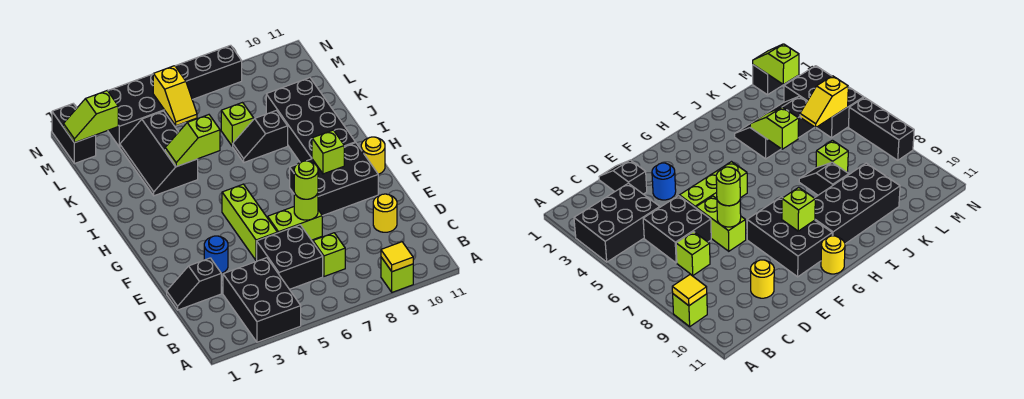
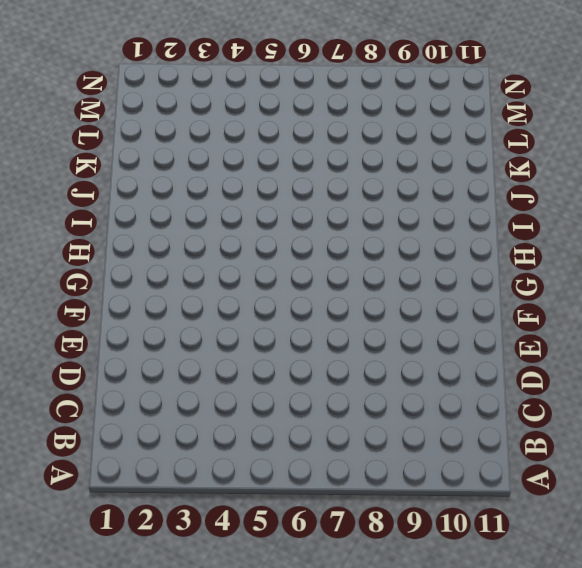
none -> black 2x3 brick [223,258,301,342]
none -> lime 1x1 brick [381,257,413,292]
none -> black 2x2 brick [257,225,323,289]

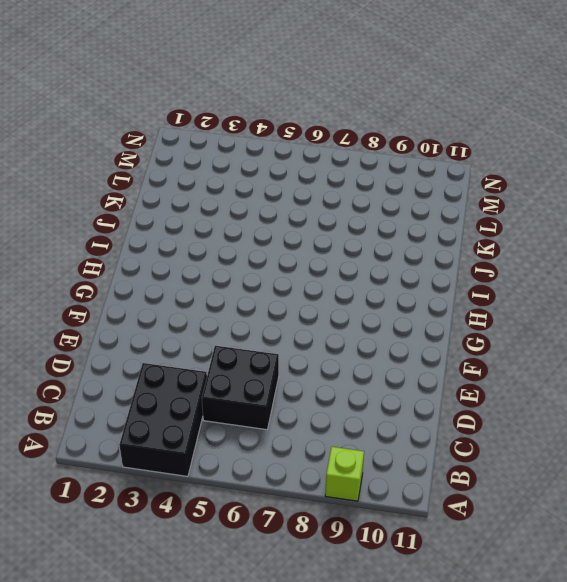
none -> lime 1x1 brick [313,233,345,276]
none -> black 1x2 slope [167,258,221,310]
none -> yellow 1x1 round brick [373,194,397,232]

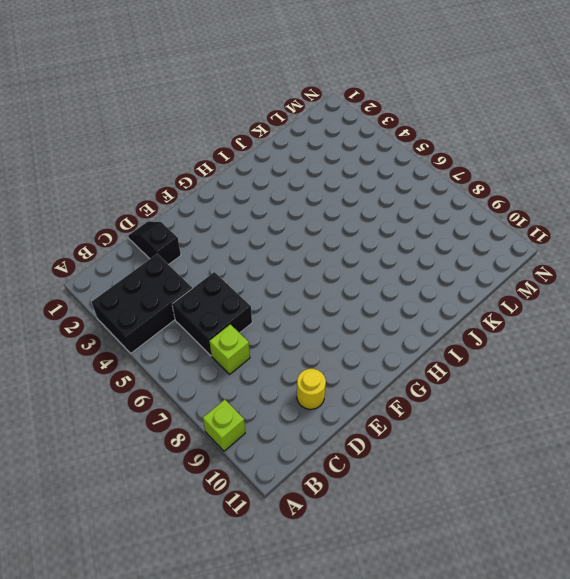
none -> blue 1x1 round brick [204,236,228,273]
none -> lime 1x3 brick [222,184,277,261]
none -> lime 1x2 brick [268,207,322,240]

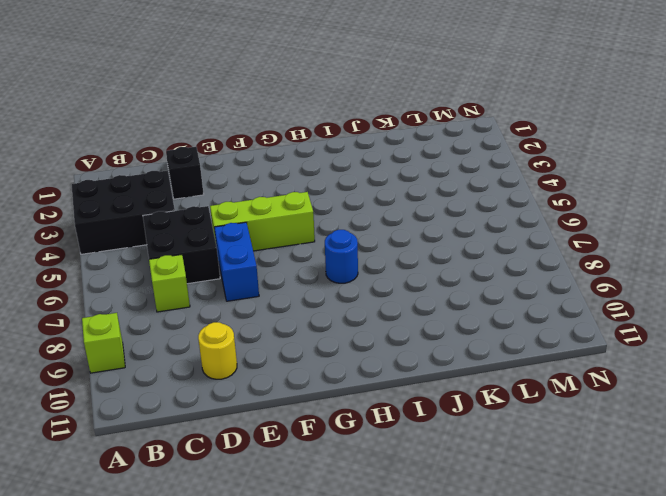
blue 1x2 brick [214,222,259,301] -> lime 1x2 brick [268,207,322,240]
blue 1x1 round brick [325,230,358,283] -> blue 1x1 round brick moved to [204,236,228,273]
none -> black 2x3 brick [290,143,378,216]
none -> yellow 1x1 round brick [361,137,385,174]
none -> black 2x4 brick [266,78,355,162]

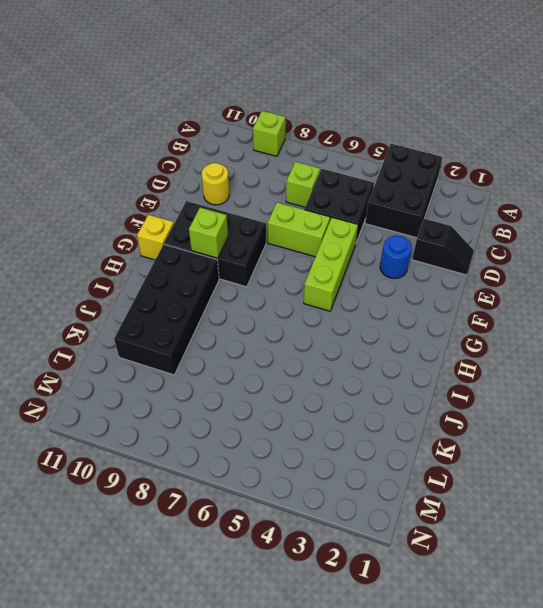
yellow 1x1 brick [137,215,174,260] -> yellow 1x1 round brick [361,137,385,174]
none -> black 2x3 slope [120,111,198,196]
none -> black 1x2 slope [233,111,288,162]
none -> lime 1x1 brick [221,103,254,146]

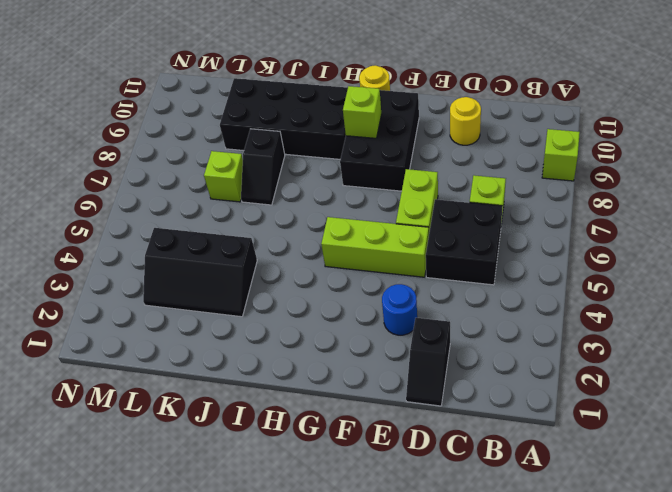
none -> black 2x3 brick [223,258,301,342]
none -> black 1x2 brick [52,104,96,164]
none -> black 2x3 brick [108,74,176,147]

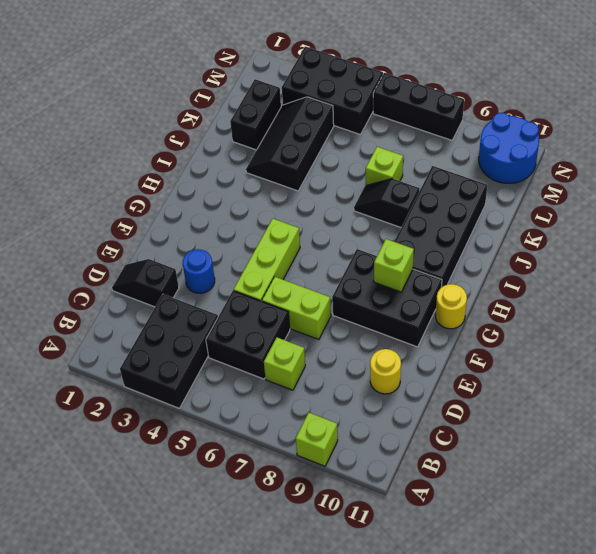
black 1x2 brick [230,79,281,150] -> black 1x2 brick moved to [52,104,96,164]
blue 2x2 round brick [479,113,539,183] -> none
none -> yellow 1x1 tile [381,242,413,272]
none -> lime 1x1 round brick [294,193,318,220]
none -> lime 1x2 slope [165,115,220,167]

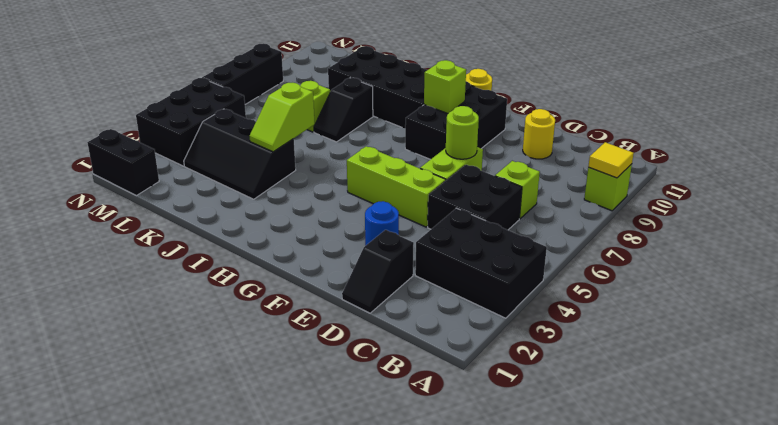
none -> yellow 1x2 slope [153,66,197,126]
none -> lime 1x2 slope [63,91,118,143]
none -> lime 1x1 round brick [294,161,318,199]

